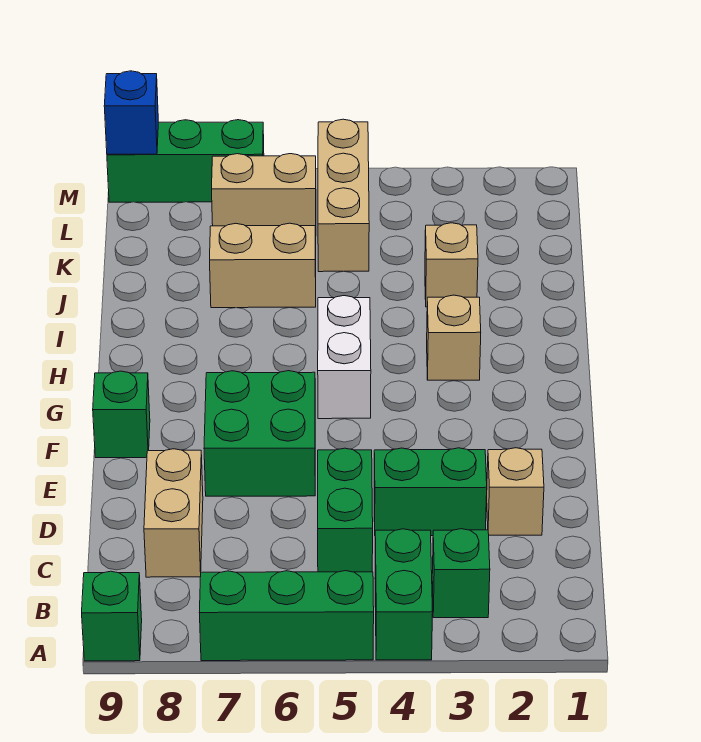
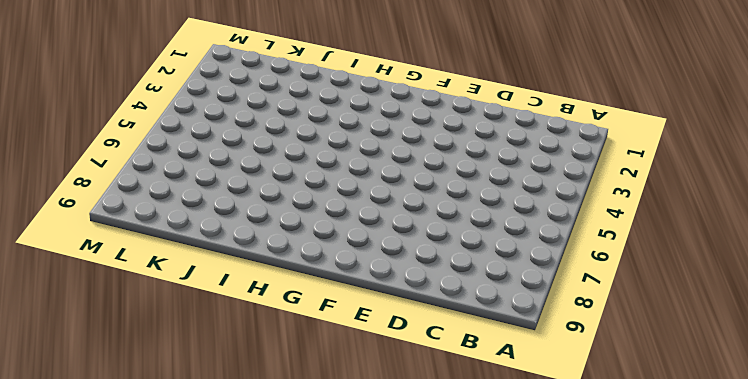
none -> green 1x2 brick [375,529,433,660]
none -> green 1x3 brick [199,571,374,661]
none -> green 1x1 brick [82,571,142,661]

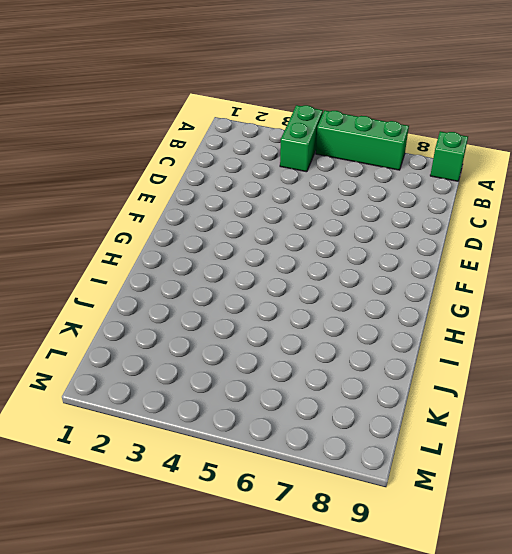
none -> green 1x1 brick [432,529,490,618]
none -> green 1x2 brick [318,448,373,572]
none -> tan 1x2 brick [144,449,203,577]

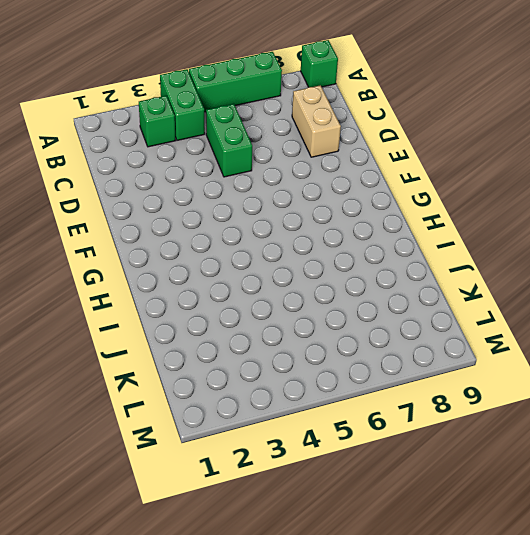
none -> tan 1x1 brick [487,448,544,535]
none -> green 1x2 brick [374,448,487,536]
none -> green 2x2 brick [204,371,315,496]

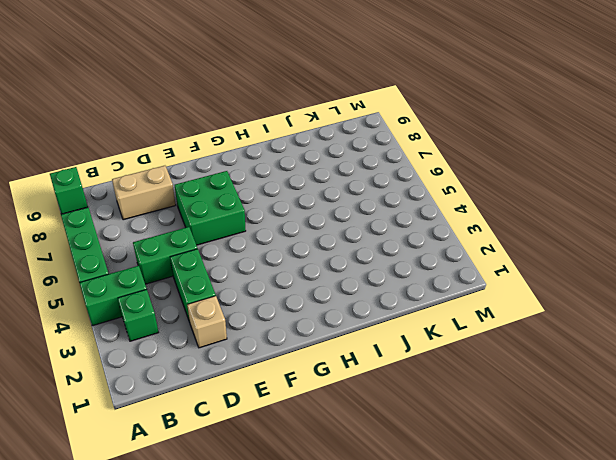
none -> green 1x1 brick [93,371,150,458]
none -> white 1x2 brick [318,296,371,419]
none -> tan 1x1 brick [427,295,481,380]

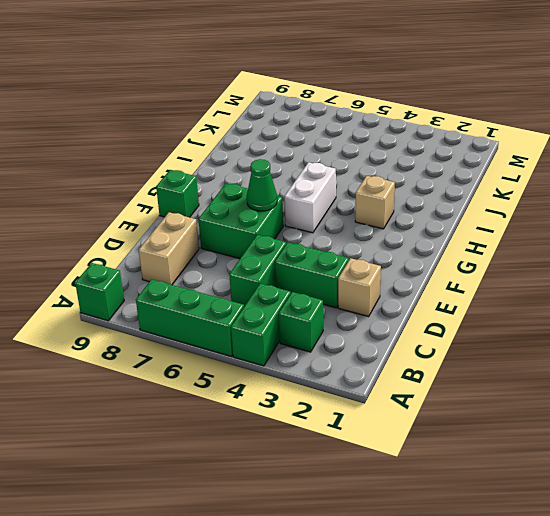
green 1x1 cone [247,159,277,211] -> none
none -> tan 1x1 brick [425,223,478,307]
none -> tan 1x2 brick [210,223,316,308]
none -> tan 1x3 brick [318,119,369,272]

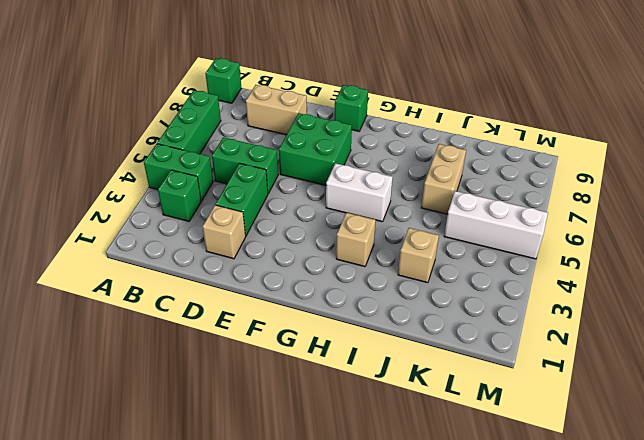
white 1x3 brick [444,191,548,259] -> tan 1x3 brick [318,119,369,272]
none -> tan 1x2 brick [212,154,316,233]
none -> green 1x3 brick [107,120,264,202]
none -> blue 1x1 brick [104,71,158,154]

